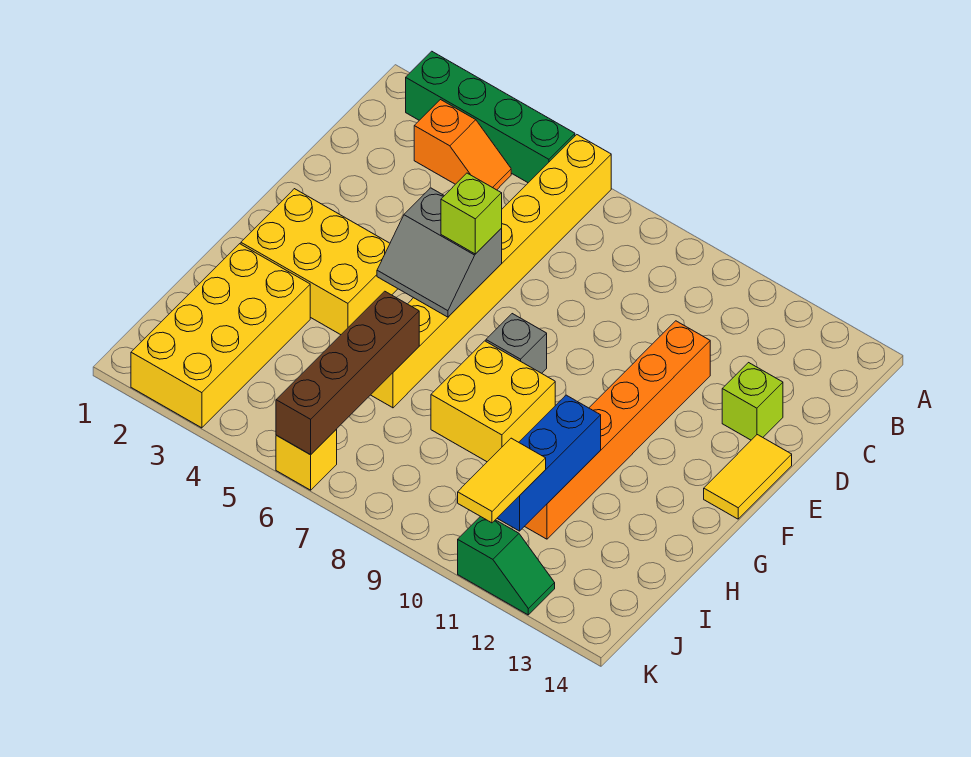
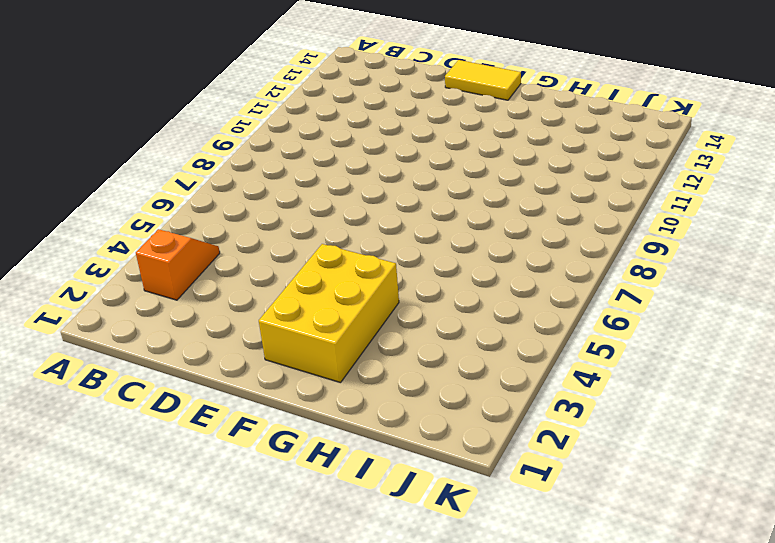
none -> green 1x4 brick [406,51,575,183]
none -> yellow 1x8 brick [371,135,611,408]
none -> orange 1x6 brick [524,321,710,539]

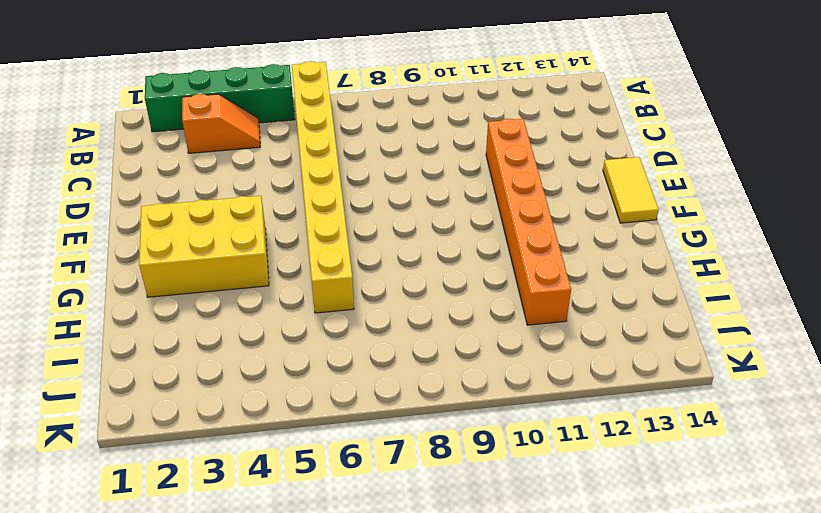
none -> lime 1x1 brick [722,363,783,440]
none -> grey 1x1 brick [486,314,547,373]
none -> yellow 2x2 brick [431,341,555,462]

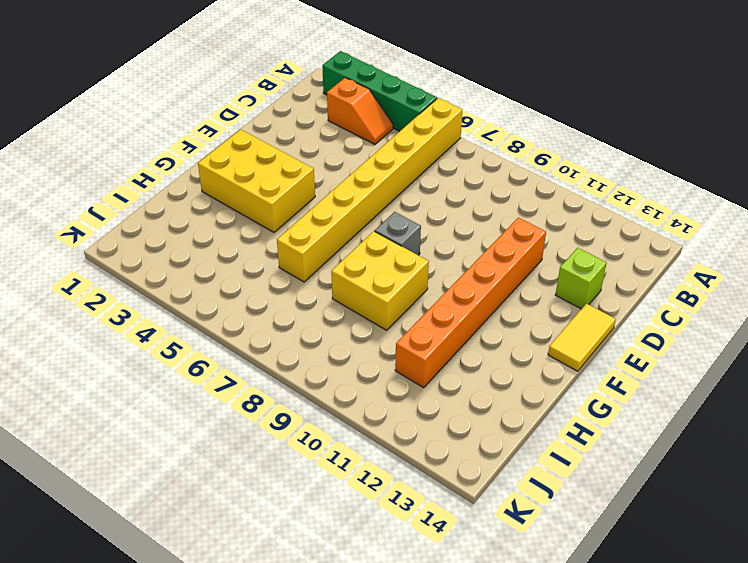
none -> yellow 2x4 brick [131,244,310,428]
none -> yellow 1x1 brick [276,429,337,490]
none -> green 1x2 slope [458,516,555,615]

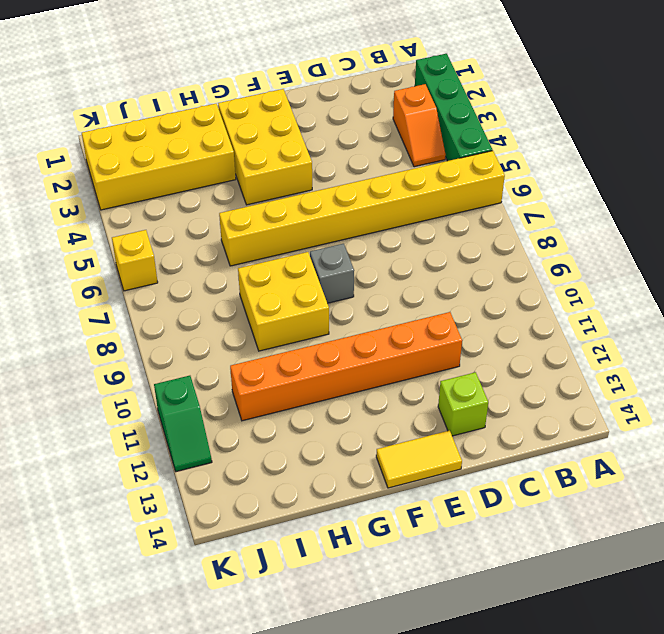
none -> grey 2x2 slope [377,188,502,317]
none -> brown 1x4 brick [276,291,419,455]
none -> blue 1x3 brick [497,395,601,531]

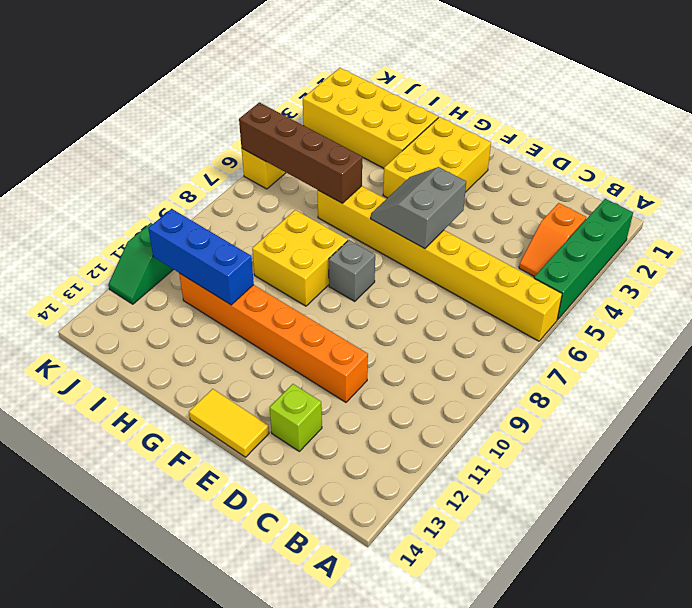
none -> lime 1x1 brick [441,173,502,254]
none -> yellow 1x2 tile [458,438,546,523]

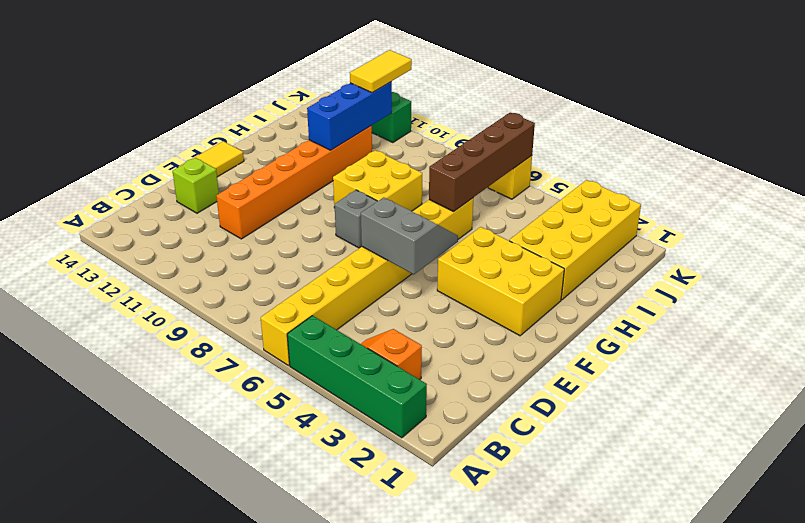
none -> lime 1x1 brick [441,173,502,254]

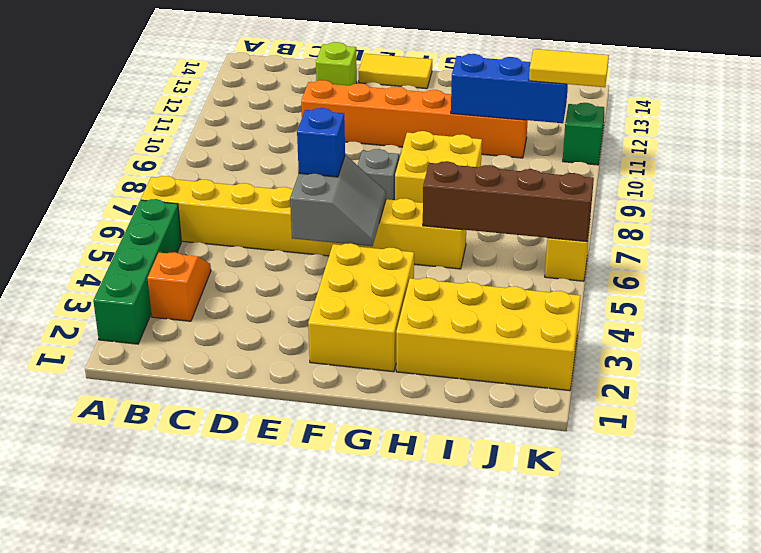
blue 1x1 brick [297,108,345,177] -> lime 1x1 brick [441,173,502,254]

